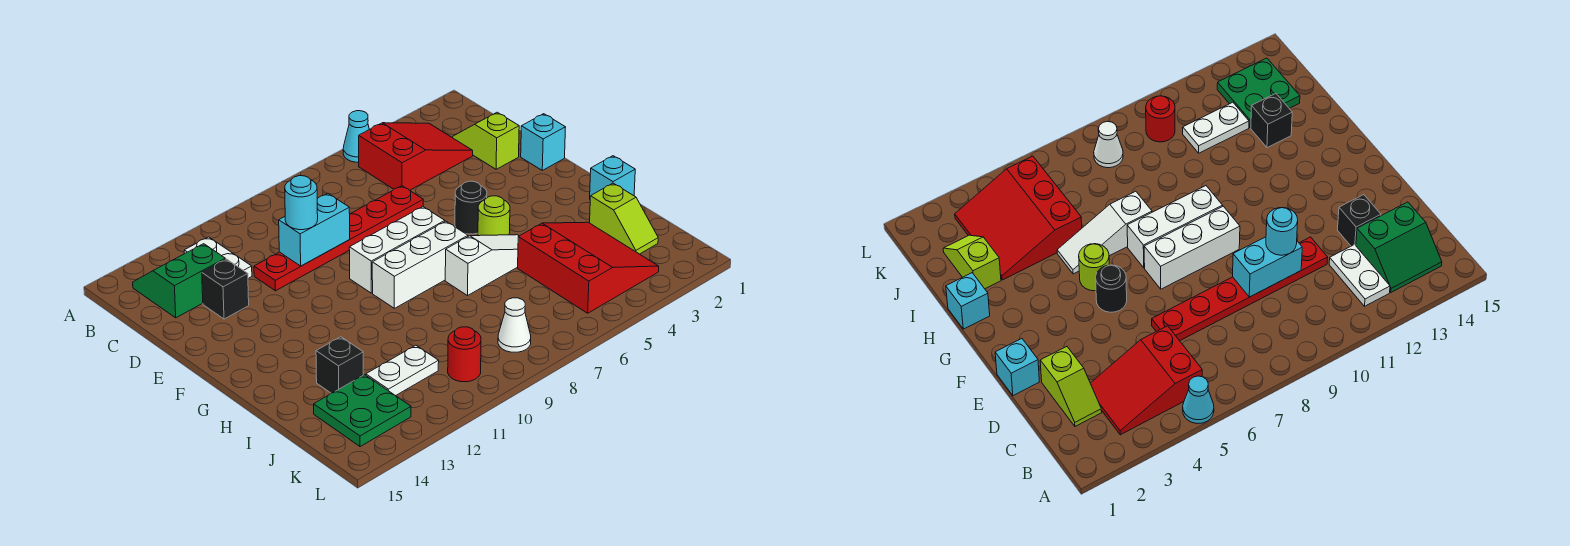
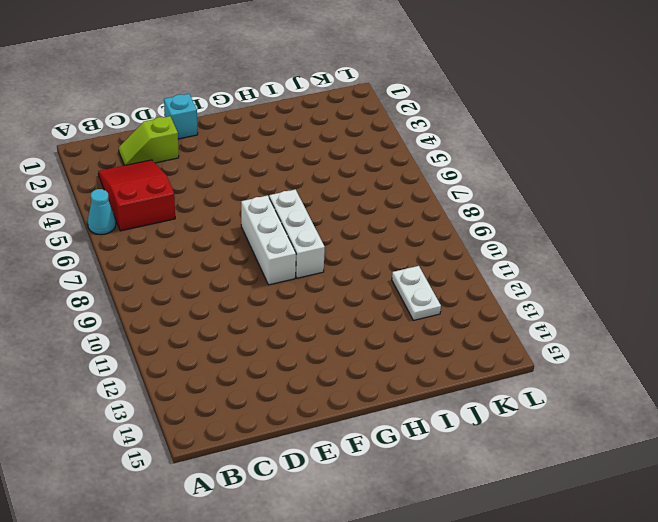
none -> white 1x2 plate [184,237,252,278]
none -> green 2x2 slope [133,244,225,318]
none -> red 1x6 plate [254,186,423,291]

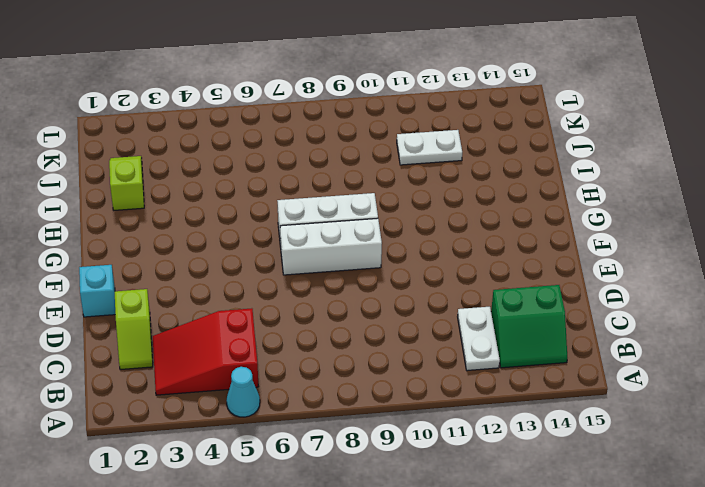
none -> red 1x6 plate [254,186,423,291]
none -> black 1x1 brick [202,259,249,319]
none -> black 1x1 round brick [455,181,487,234]

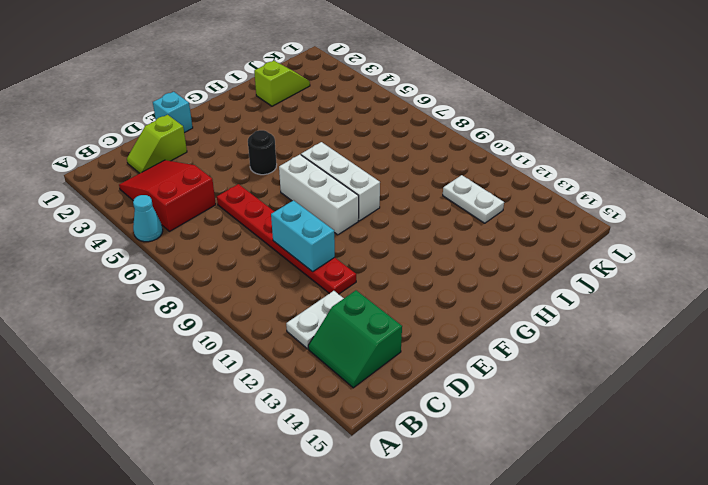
none -> black 1x1 brick [202,259,249,319]
none -> lime 1x1 round brick [478,196,510,236]
none -> cyan 1x1 brick [590,156,635,197]

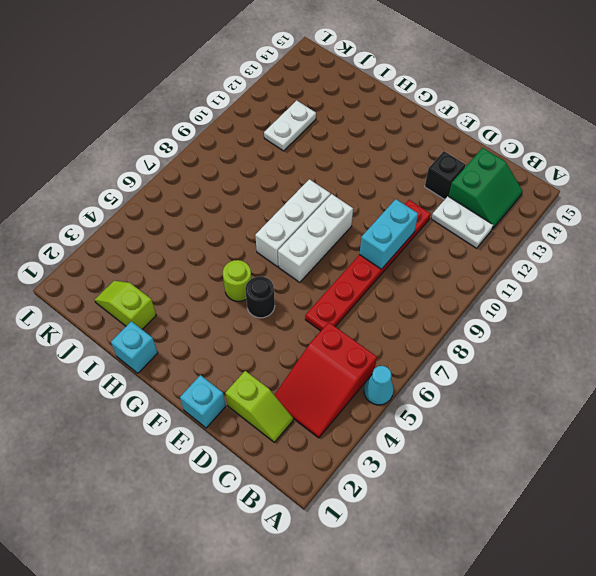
none -> white 1x3 slope [445,235,519,296]
none -> red 3x3 slope [518,222,659,313]
none -> black 1x1 brick [316,337,363,393]

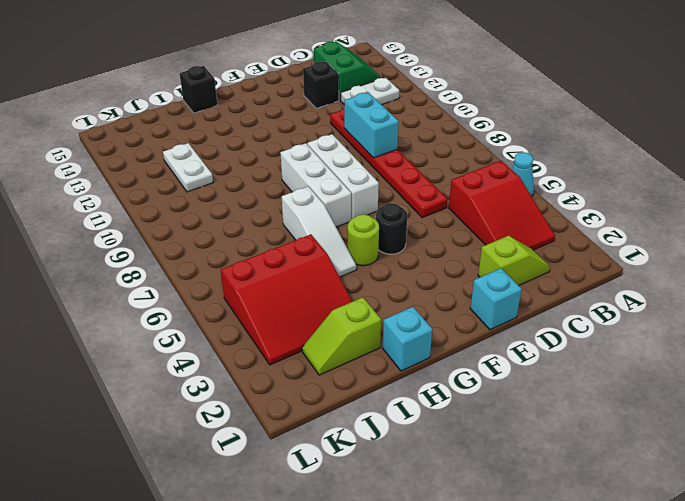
black 1x1 brick [180,66,217,113] -> black 1x1 brick moved to [316,337,363,393]
none -> green 2x2 plate [314,375,411,447]
none -> white 1x1 cone [498,298,531,352]
none -> red 1x1 round brick [448,327,481,382]

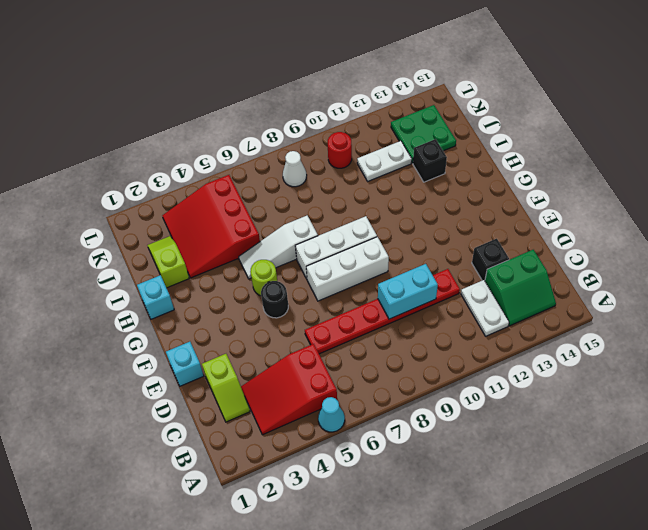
none -> cyan 1x1 round brick [285,176,318,230]

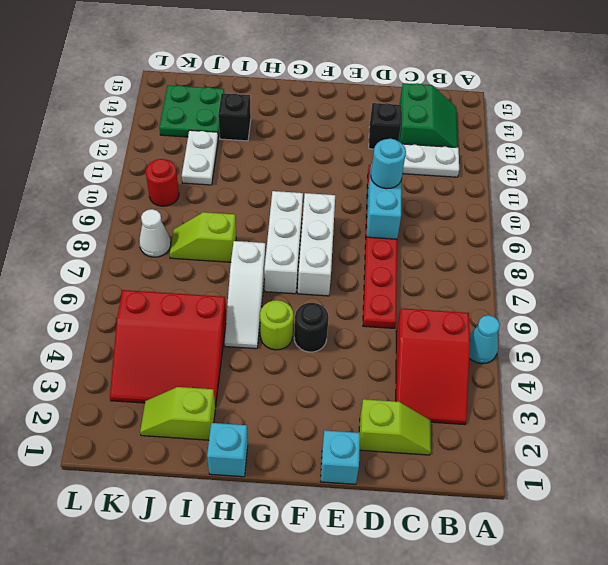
lime 1x2 slope [170,212,236,262] -> none

